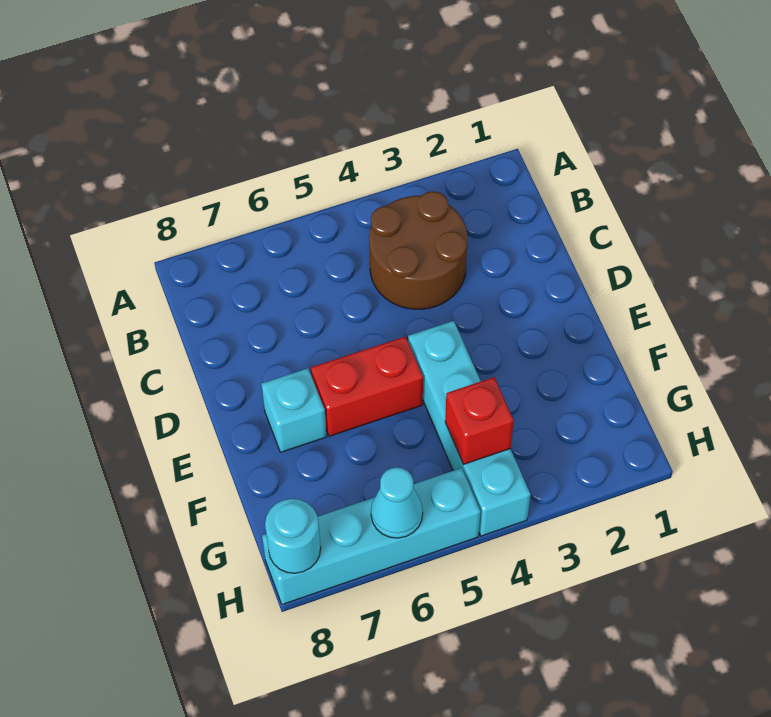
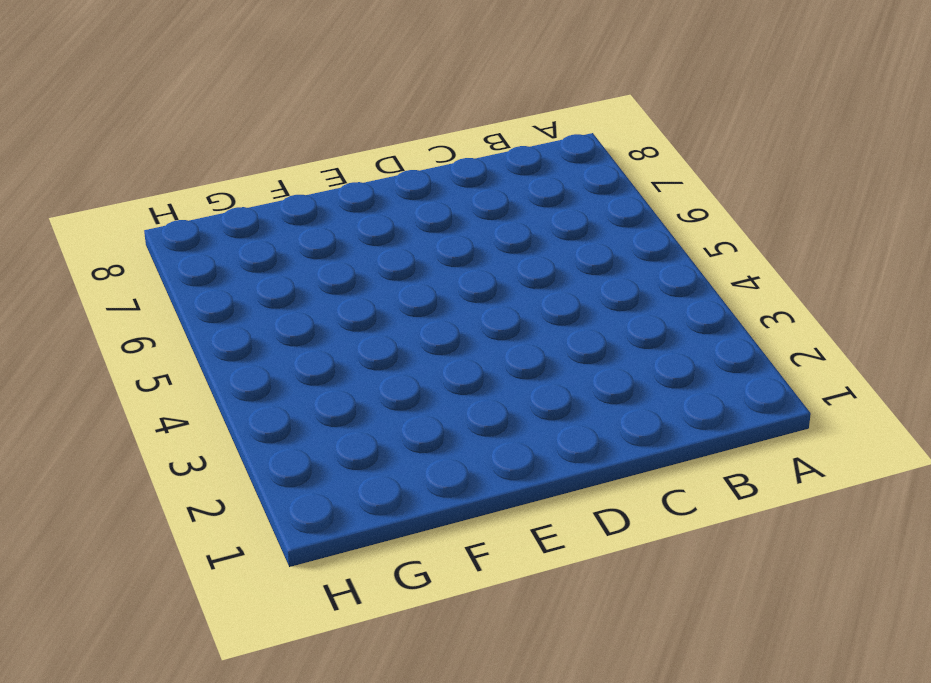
none -> brown 2x2 round brick [369,191,467,309]
none -> cyan 1x4 brick [408,321,531,536]

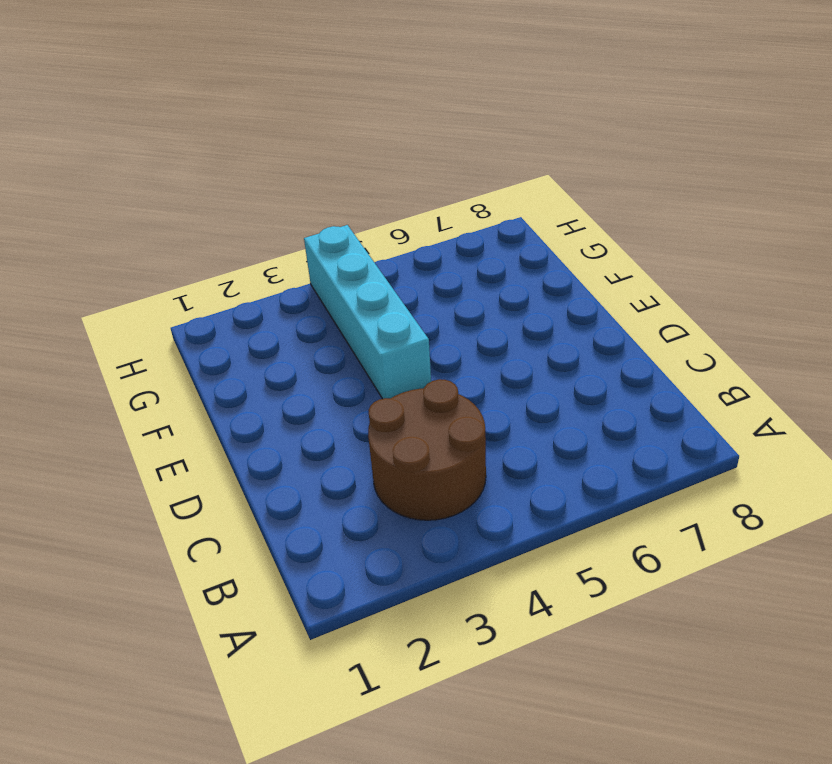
none -> red 1x2 brick [311,336,423,436]
none -> cyan 1x1 brick [261,368,327,452]

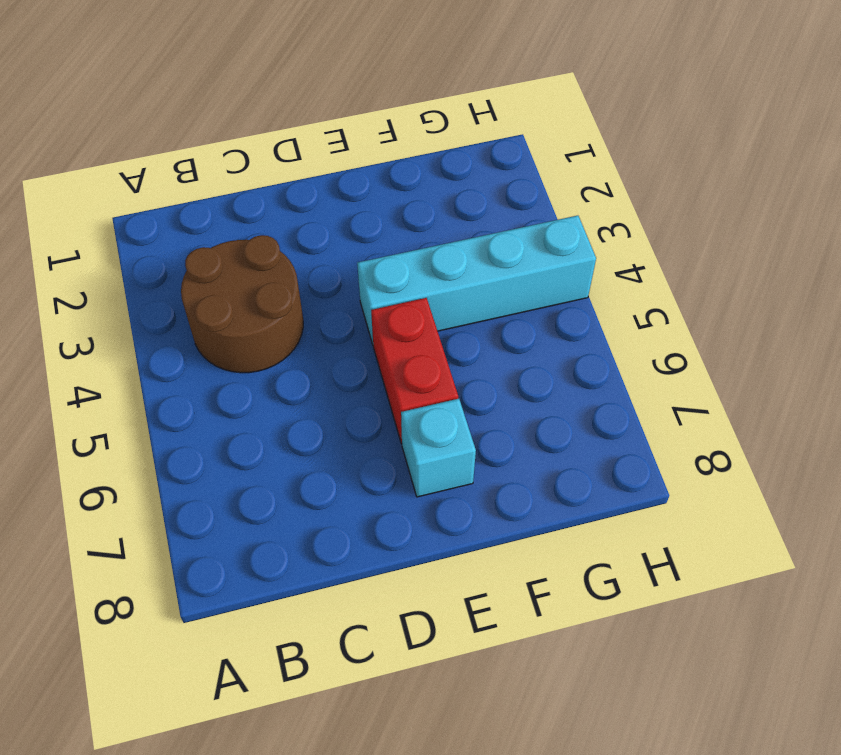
none -> cyan 1x4 brick [262,468,480,605]
none -> red 1x1 brick [445,377,514,464]

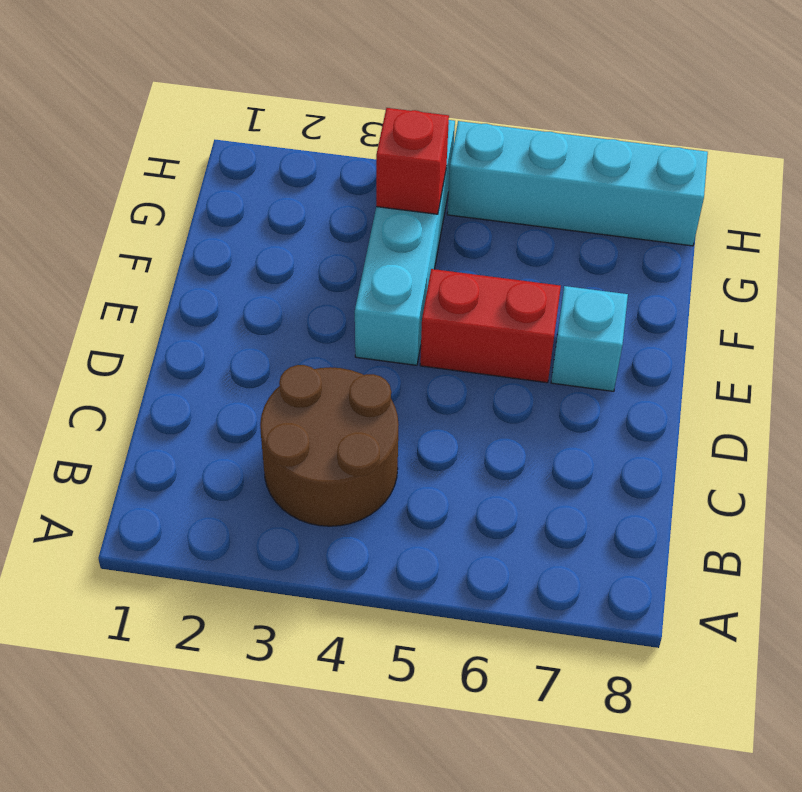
none -> cyan 1x1 cone [371,467,423,538]
none -> cyan 1x1 round brick [265,499,321,573]

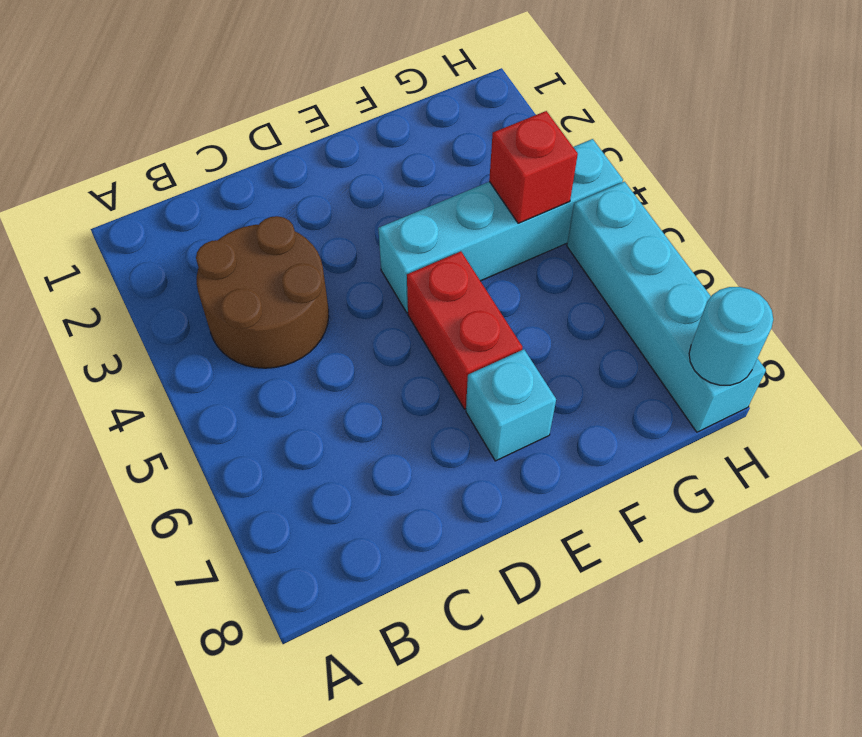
none -> cyan 1x1 cone [371,467,423,538]

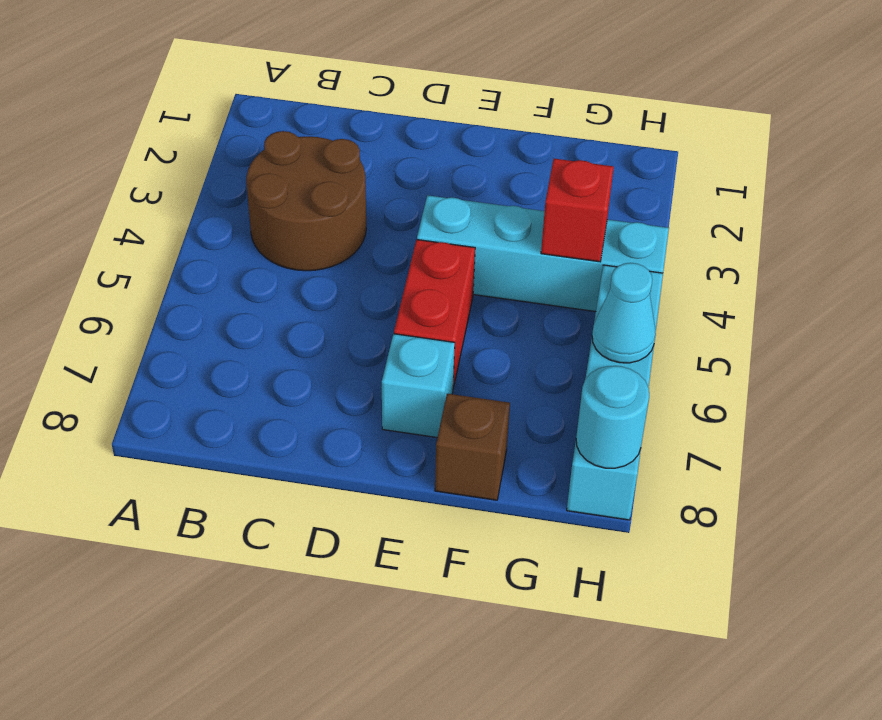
brown 1x1 brick [435,394,510,500] -> none

